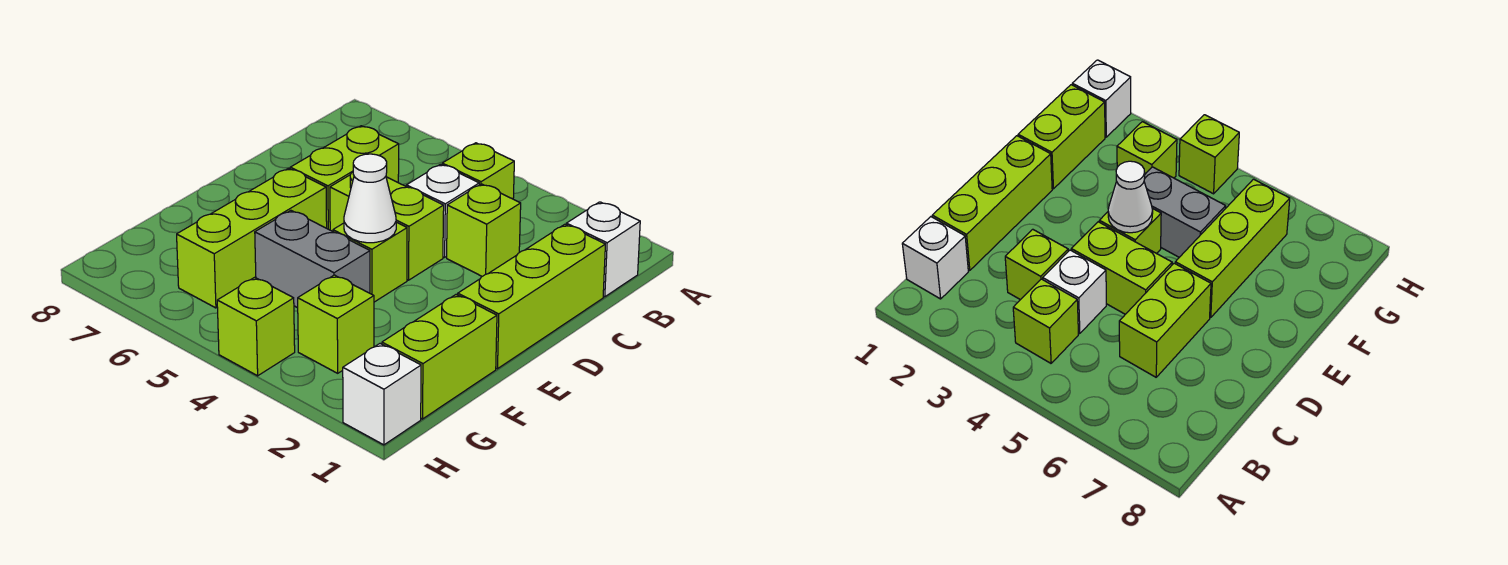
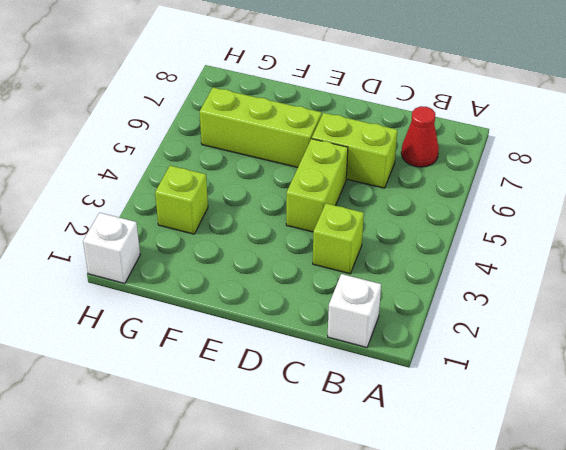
red 1x1 cone [401,106,439,167] -> none
none -> lime 1x1 brick [442,143,514,199]
none -> lime 1x3 brick [458,224,605,369]
none -> white 1x1 brick [406,164,479,257]

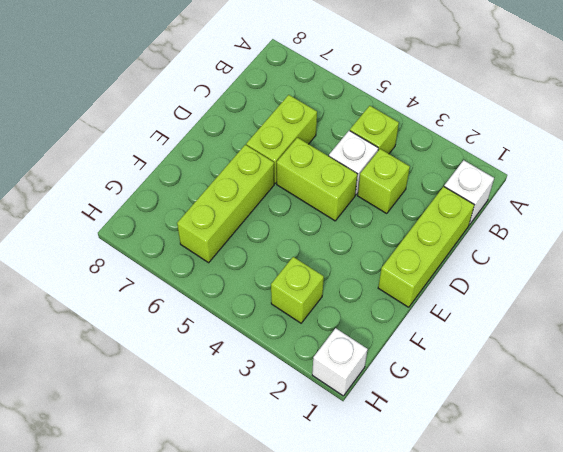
none -> lime 1x1 brick [333,222,407,302]
none -> lime 1x2 brick [382,295,497,419]
none -> grey 1x2 brick [255,210,370,308]

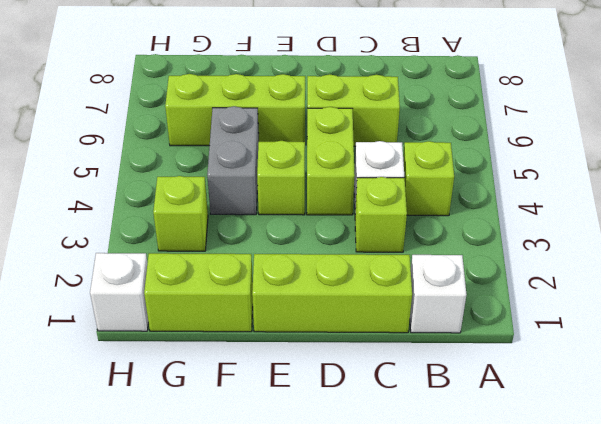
none -> lime 1x1 brick [217,277,295,376]
none -> white 1x1 cone [344,154,396,243]

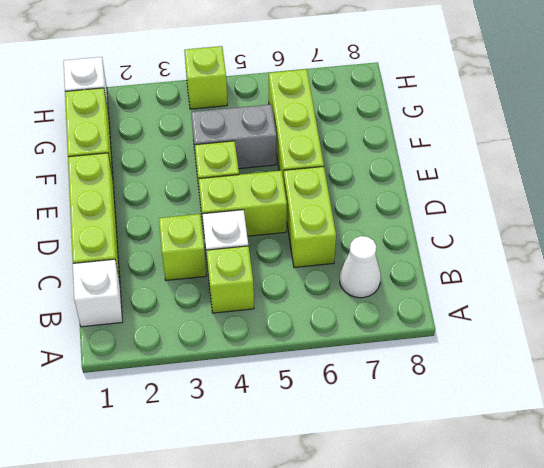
white 1x1 cone [340,236,381,298] -> white 1x1 cone moved to [344,154,396,243]
none -> lime 1x1 brick [298,275,374,373]

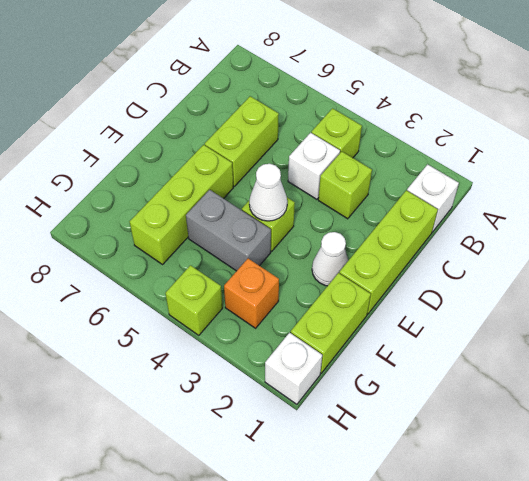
white 1x1 cone [312,232,348,286] -> none
orange 1x1 brick [224,259,279,328] -> lime 1x1 brick [298,275,374,373]
none -> lime 1x2 brick [330,172,444,280]

